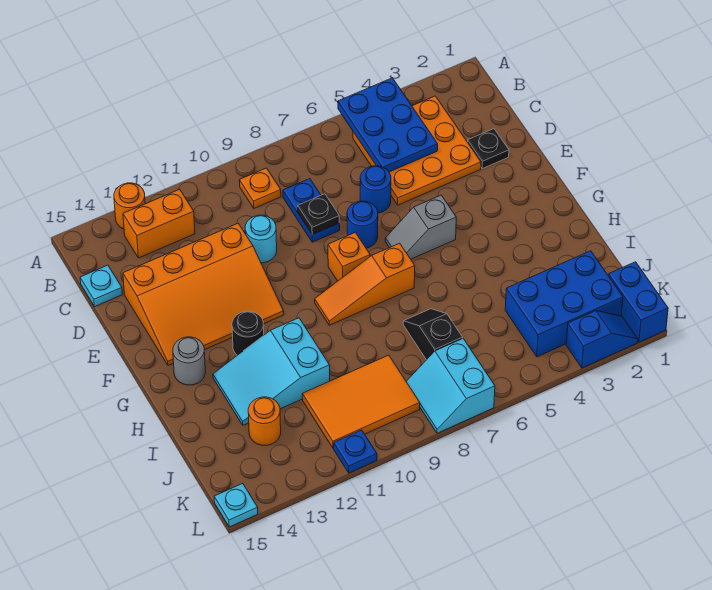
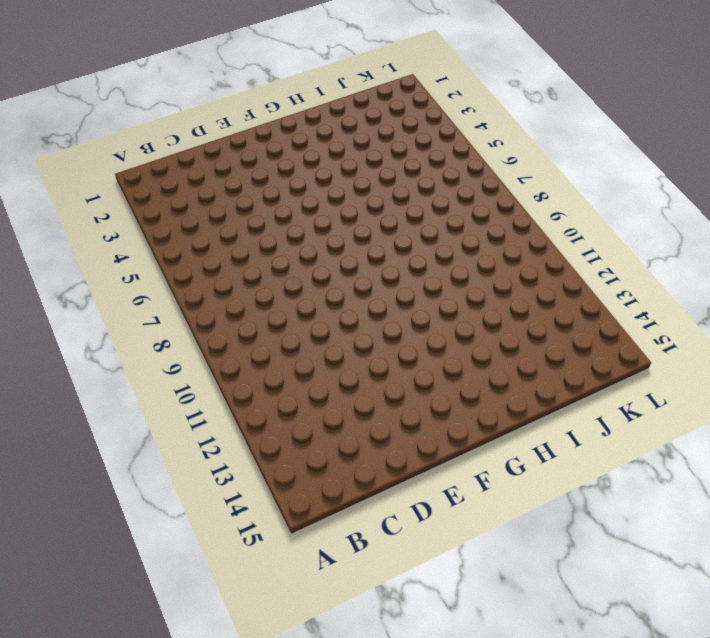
none -> orange 1x1 round brick [114,183,145,229]
none -> orange 3x3 plate [353,96,481,205]
none -> orange 1x1 plate [239,168,281,208]

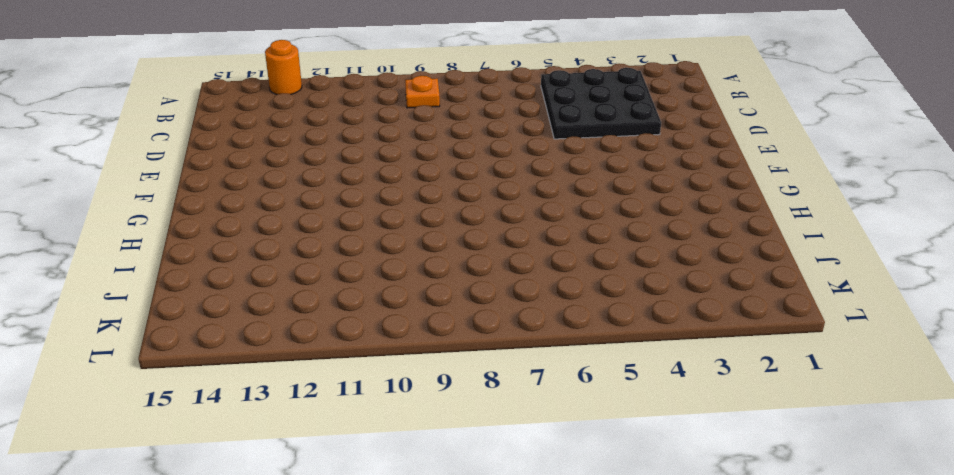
black 3x3 plate [541,68,661,139] -> orange 3x3 plate [353,96,481,205]
none -> orange 1x2 brick [123,189,195,258]
none -> blue 1x2 plate [283,179,340,242]
none -> cyan 1x1 plate [80,265,122,307]

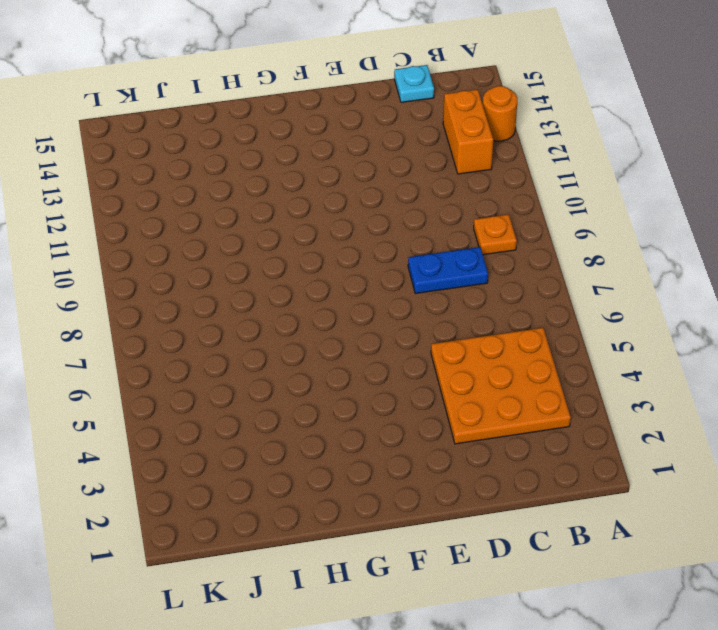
none -> black 1x1 plate [468,129,509,169]
none -> blue 1x1 round brick [360,166,391,213]
none -> cyan 1x1 round brick [245,215,277,263]

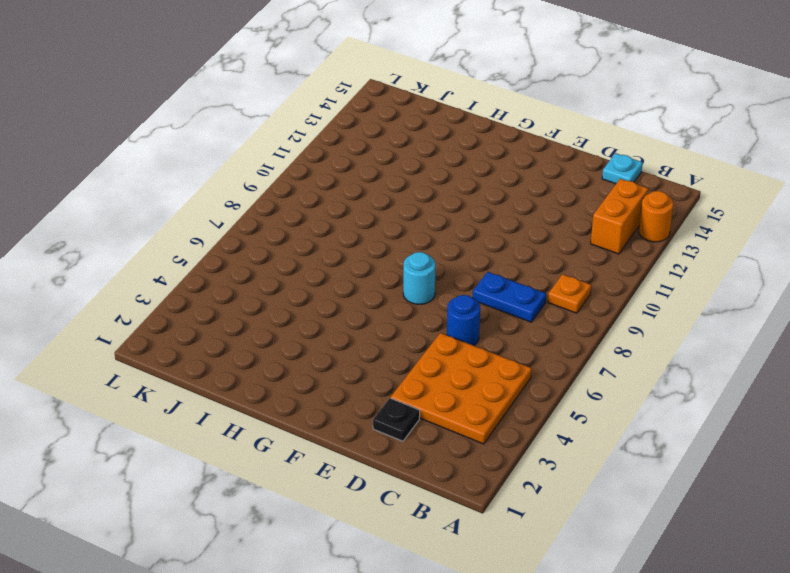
cyan 1x1 round brick [403,252,436,304] -> cyan 1x1 round brick moved to [245,215,277,263]
none -> orange 3x4 slope [123,223,284,365]
none -> blue 1x1 round brick [347,201,378,248]
none -> grey 1x2 slope [385,195,456,259]

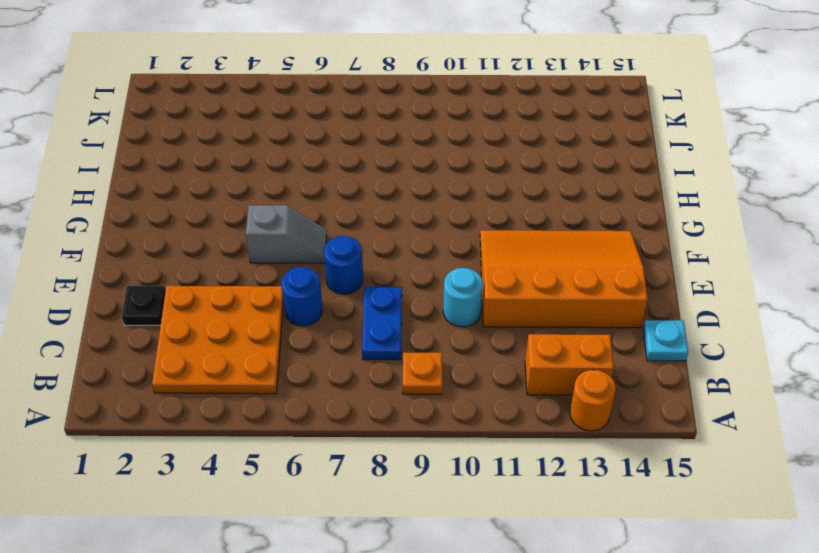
none -> orange 1x1 brick [328,232,370,281]
none -> orange 1x3 slope [315,243,415,325]
none -> black 1x1 round brick [232,311,264,355]

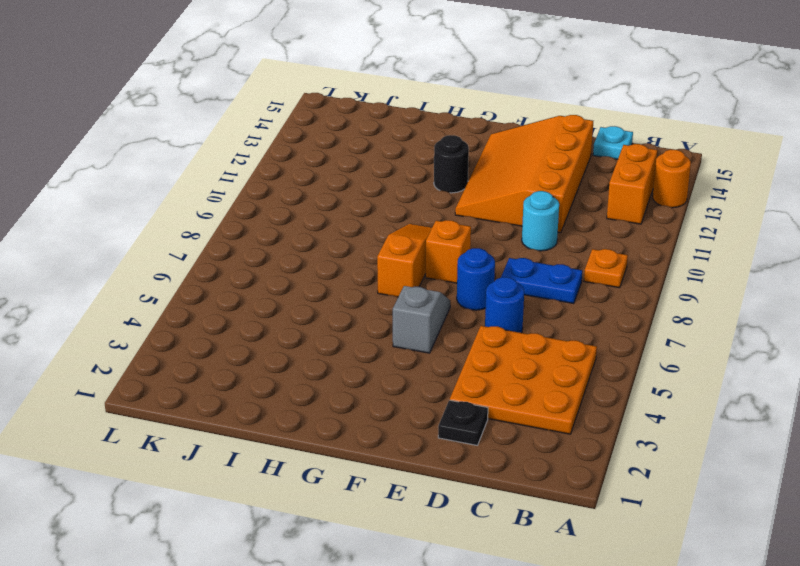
none -> grey 1x1 round brick [173,337,205,385]
none -> cyan 2x3 slope [213,318,330,425]
none -> black 1x2 slope [403,309,463,360]

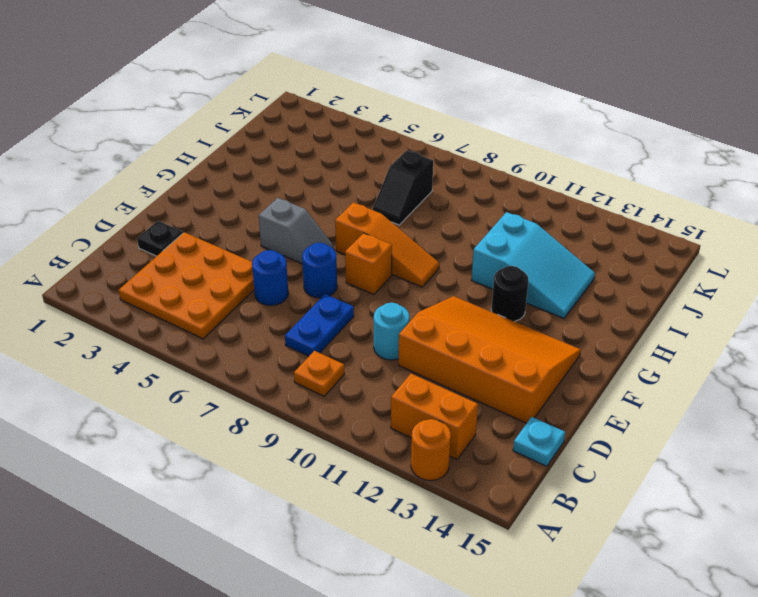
none -> grey 1x1 round brick [173,337,205,385]
none -> blue 2x3 brick [505,251,623,357]
none -> orange 2x3 tile [302,355,420,448]

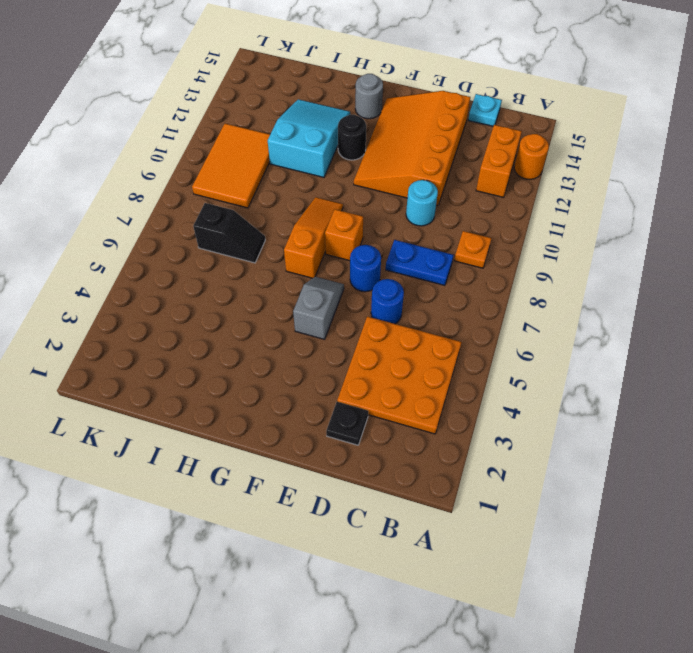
none -> blue 2x3 brick [505,251,623,357]
none -> orange 1x1 round brick [248,397,281,445]
none -> blue 1x2 brick [608,262,668,342]

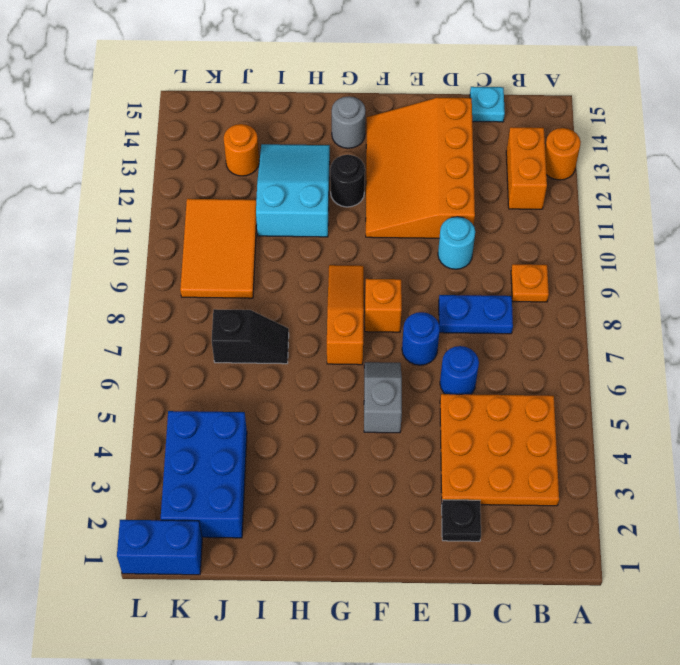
none -> cyan 2x2 slope [406,339,495,433]
none -> blue 1x2 slope [566,311,638,368]
none -> blue 1x1 plate [334,430,377,473]

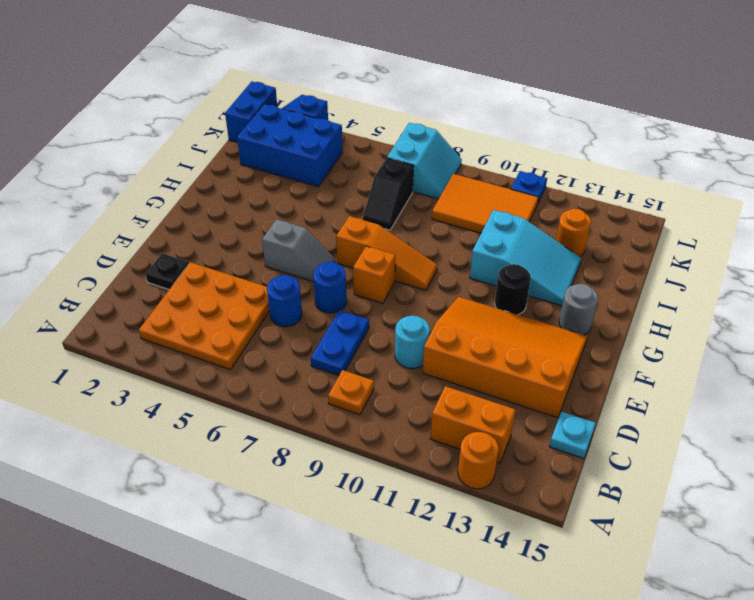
none -> cyan 1x1 plate [214,483,258,527]
none -> blue 2x3 plate [338,78,438,172]
none -> black 1x1 plate [298,194,339,235]

